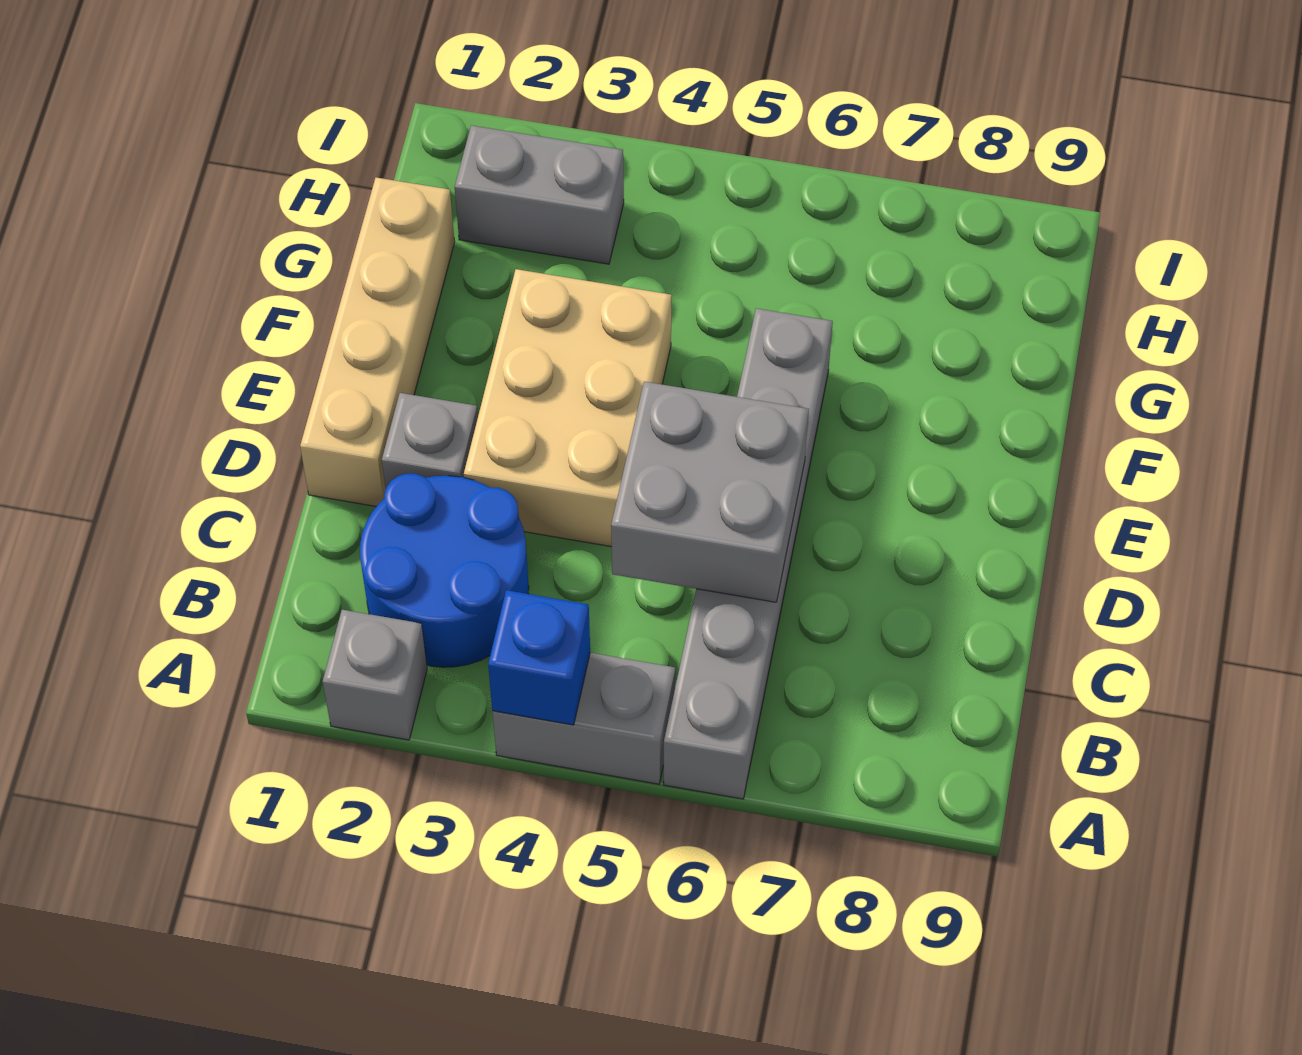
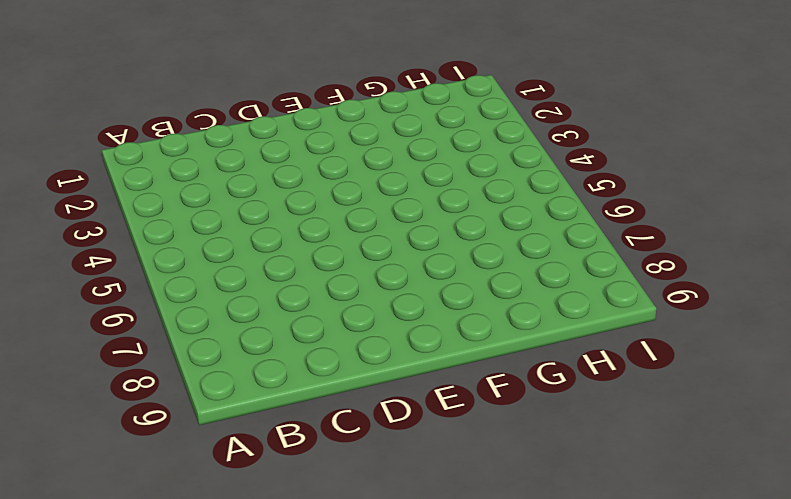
none -> grey 1x1 brick [323,610,427,740]
none -> grey 1x2 brick [492,653,675,784]

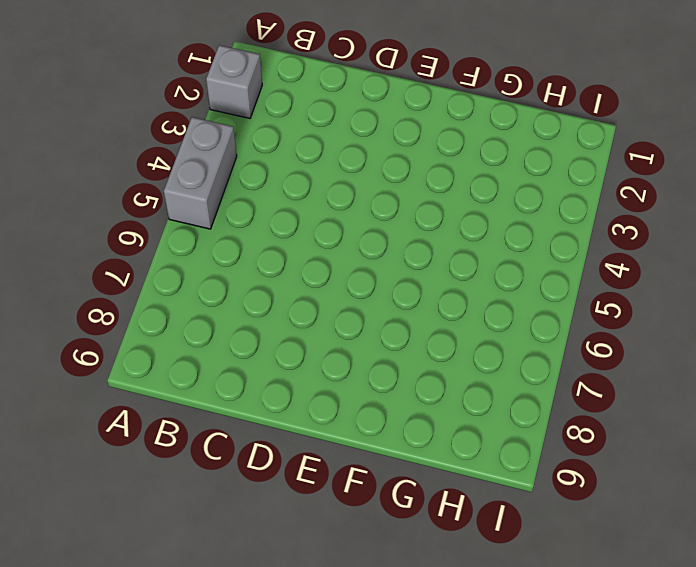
none -> grey 1x6 brick [664,308,833,799]
none -> blue 2x2 round brick [360,474,529,667]

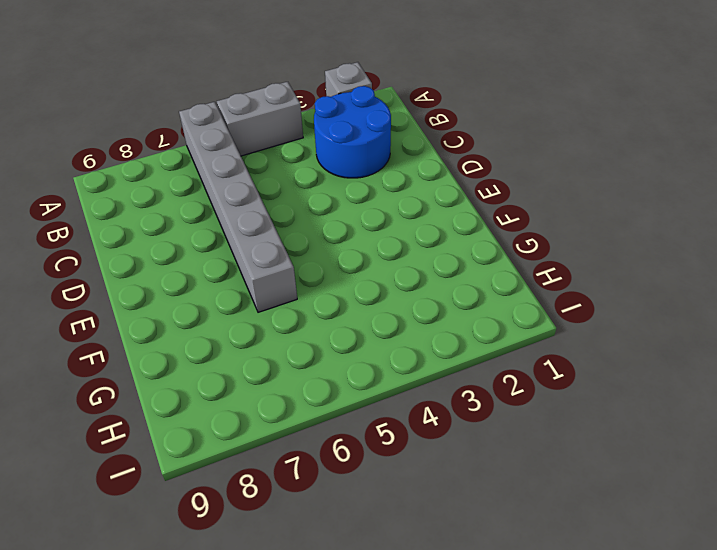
none -> tan 1x4 brick [300,178,455,507]
none -> grey 1x1 brick [382,393,478,488]

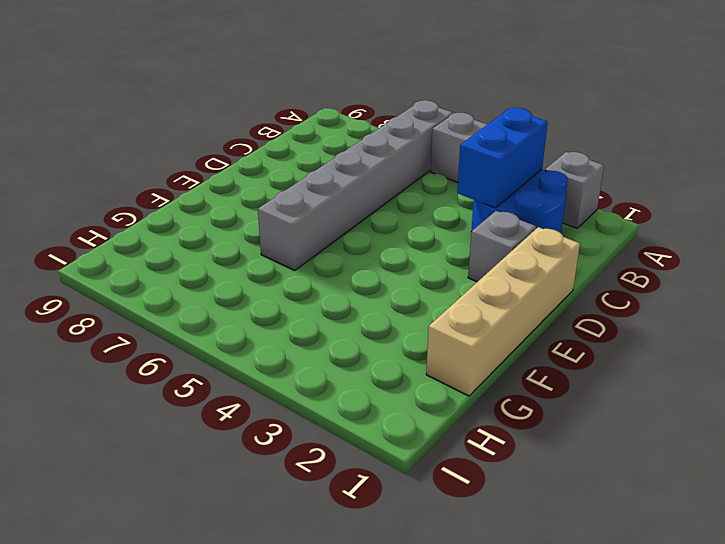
blue 1x2 brick [457,108,548,208] -> none
none -> tan 2x3 brick [464,269,672,547]
none -> grey 1x2 brick [455,125,624,264]

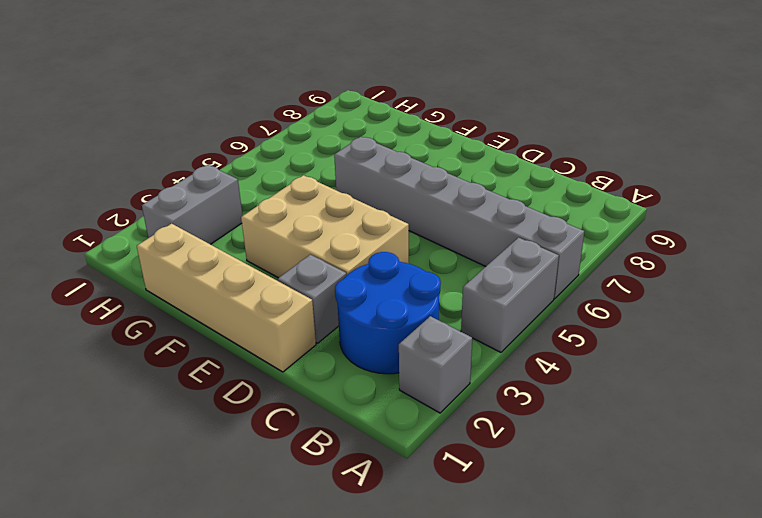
none -> blue 1x1 brick [488,590,590,725]
none -> grey 2x2 brick [611,382,809,602]

